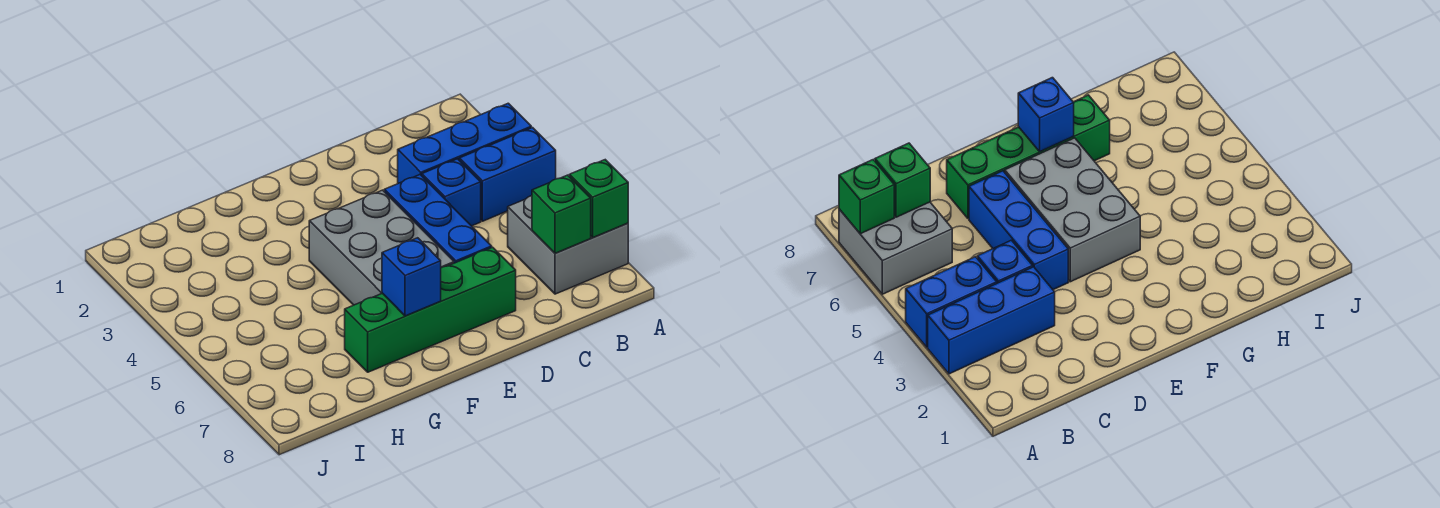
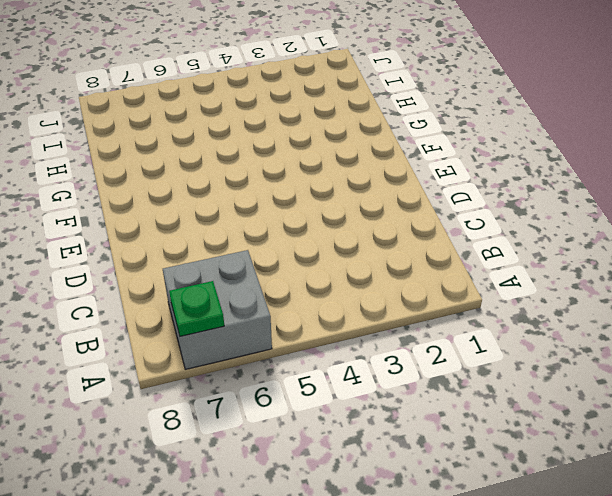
green 1x1 plate [169,281,224,336] -> green 1x1 brick [569,160,628,238]
none -> blue 1x3 brick [398,103,531,183]
none -> blue 1x2 brick [459,128,556,221]

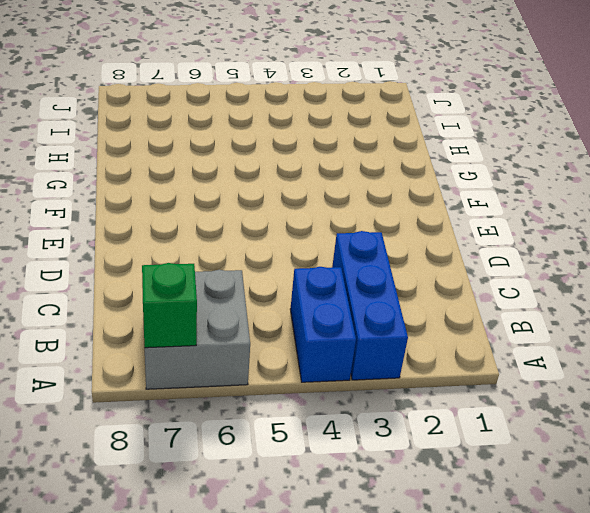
none -> blue 1x1 brick [422,159,481,226]
none -> blue 1x3 brick [384,175,492,263]

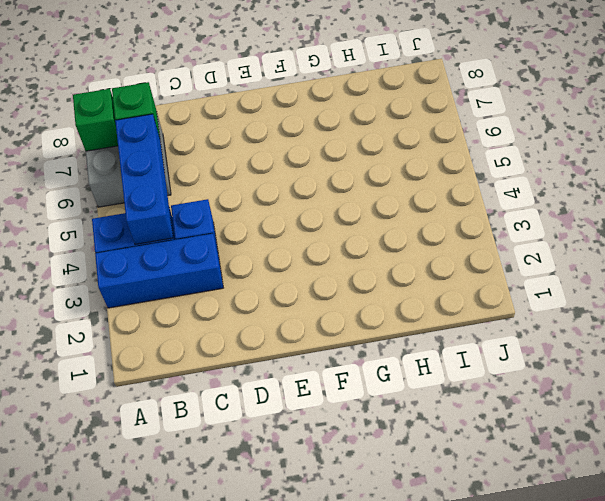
blue 1x3 brick [115,114,173,245] -> blue 1x3 brick moved to [384,175,492,263]
none -> green 1x4 brick [345,247,516,372]
none -> grey 2x3 brick [309,190,454,305]

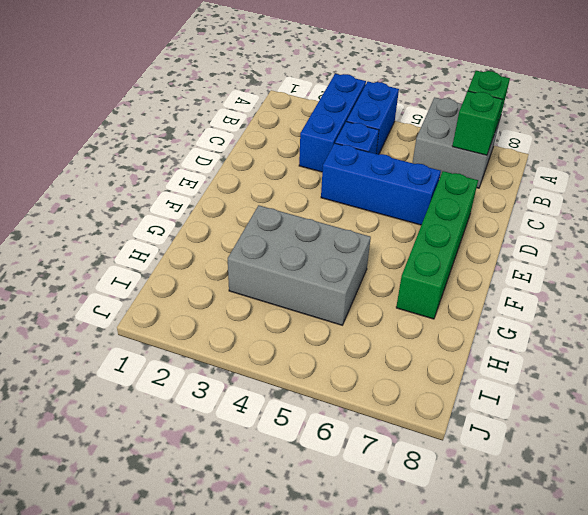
grey 2x3 brick [228,205,371,325] -> grey 2x3 brick moved to [309,190,454,305]
none -> blue 1x1 brick [382,238,441,316]

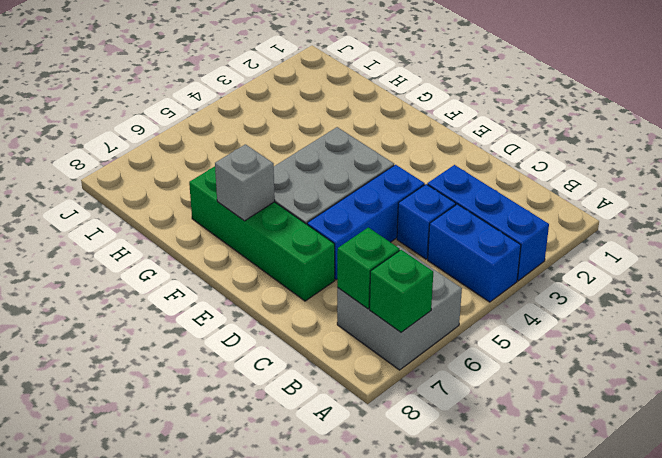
grey 1x1 brick [215,144,275,221] -> blue 1x1 brick [382,238,441,316]

